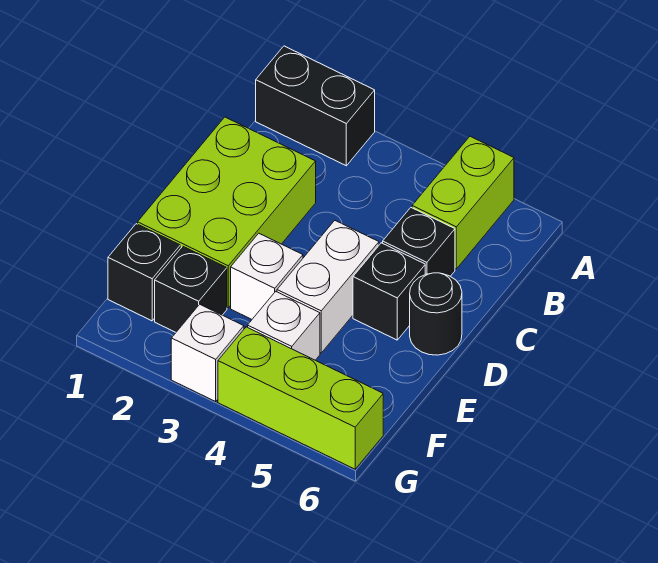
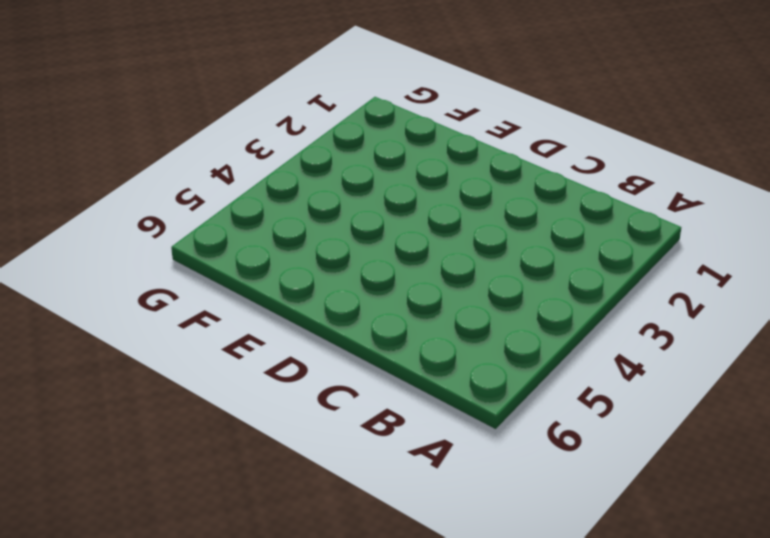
none -> black 1x2 brick [256,46,375,166]
none -> lime 1x2 brick [412,136,514,269]
none -> lime 2x3 brick [138,117,316,308]

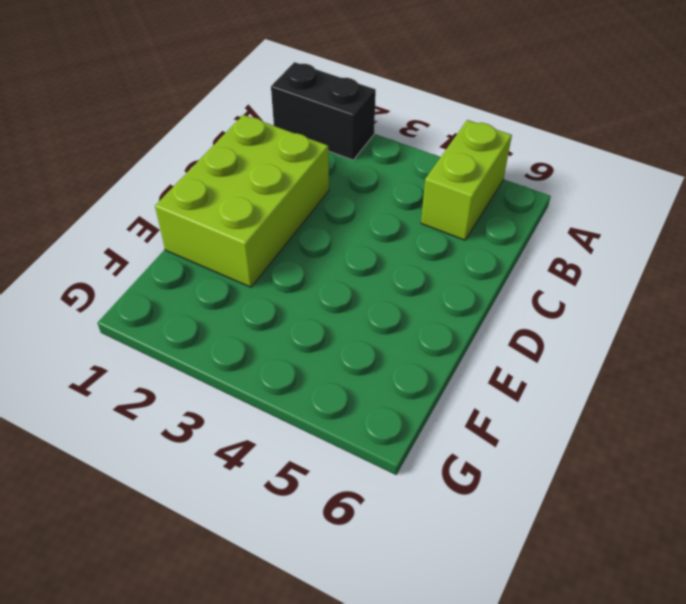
none -> black 1x1 brick [383,208,455,276]
none -> white 1x2 brick [277,221,379,353]
none -> black 1x1 brick [353,243,425,340]

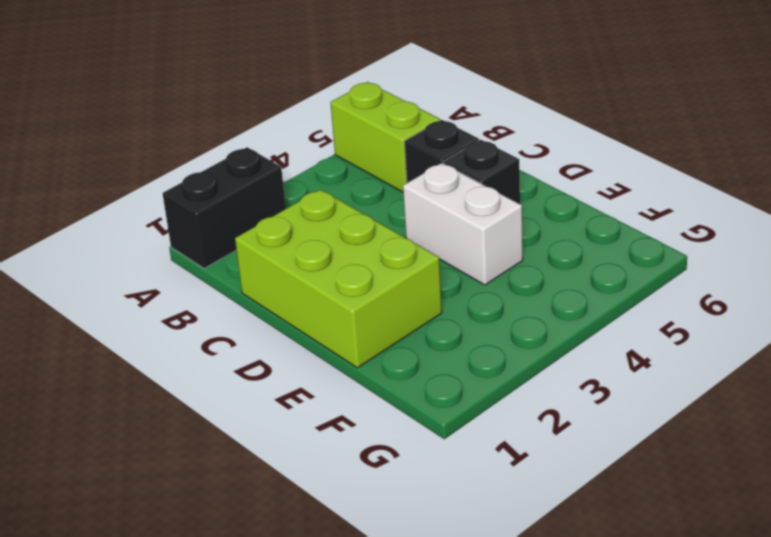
none -> black 1x1 round brick [410,273,462,355]
none -> white 1x1 brick [231,233,303,319]
none -> black 1x1 brick [108,224,180,321]

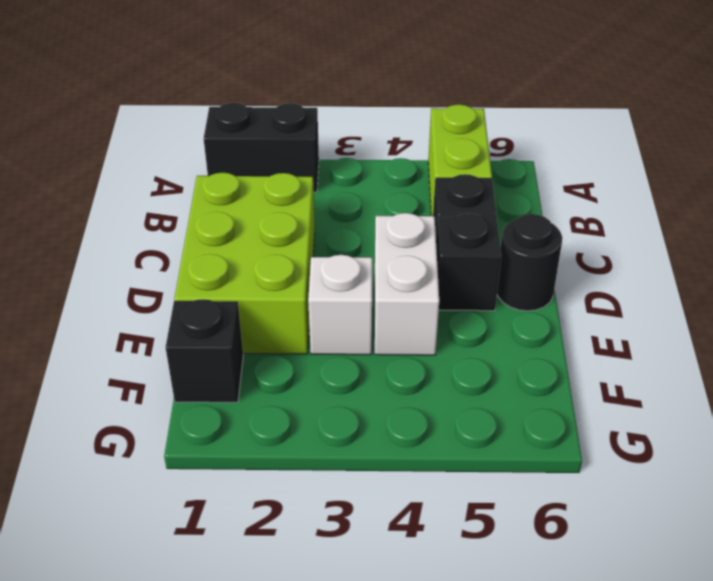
none -> black 1x1 brick [155,246,227,332]
none -> white 1x1 brick [248,291,320,360]
none -> white 1x1 brick [171,304,244,401]

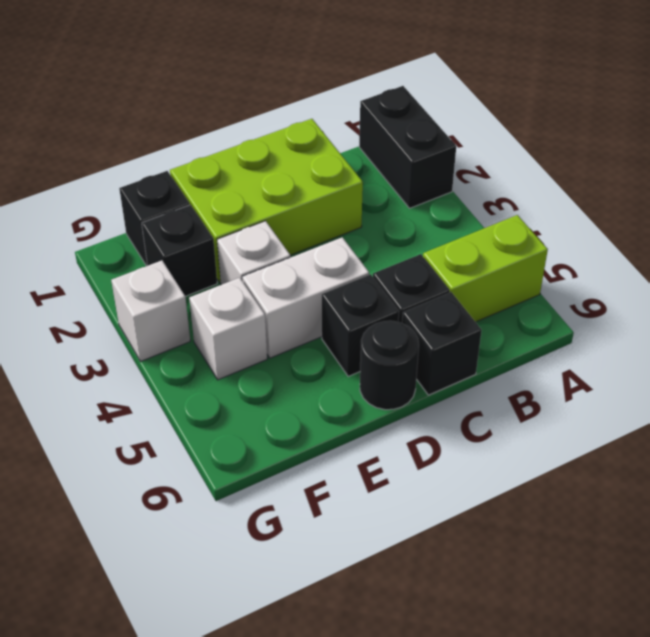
black 1x1 brick [402,292,482,395] -> none
none -> lime 1x3 brick [218,327,383,469]

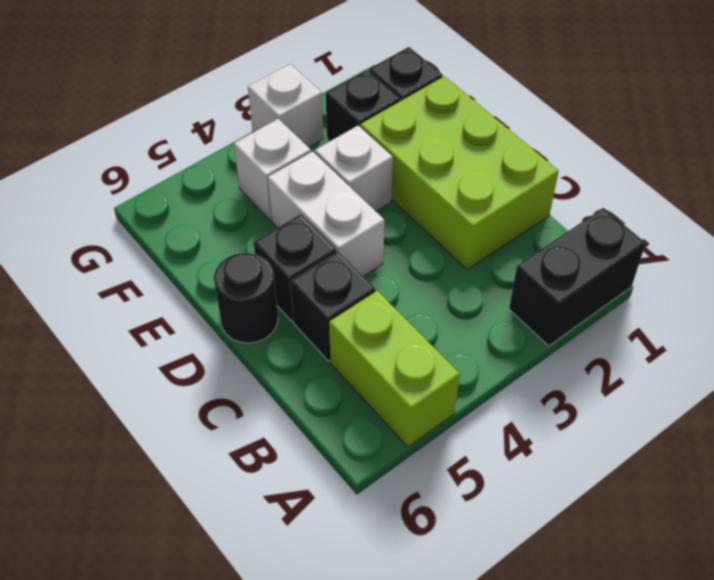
none -> lime 1x3 brick [218,327,383,469]

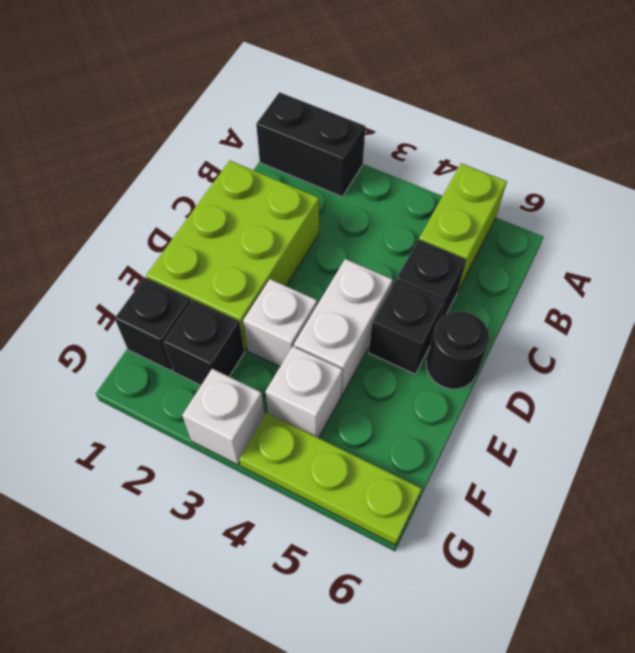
lime 1x3 plate [239,413,422,545] -> lime 1x3 brick [218,327,383,469]

